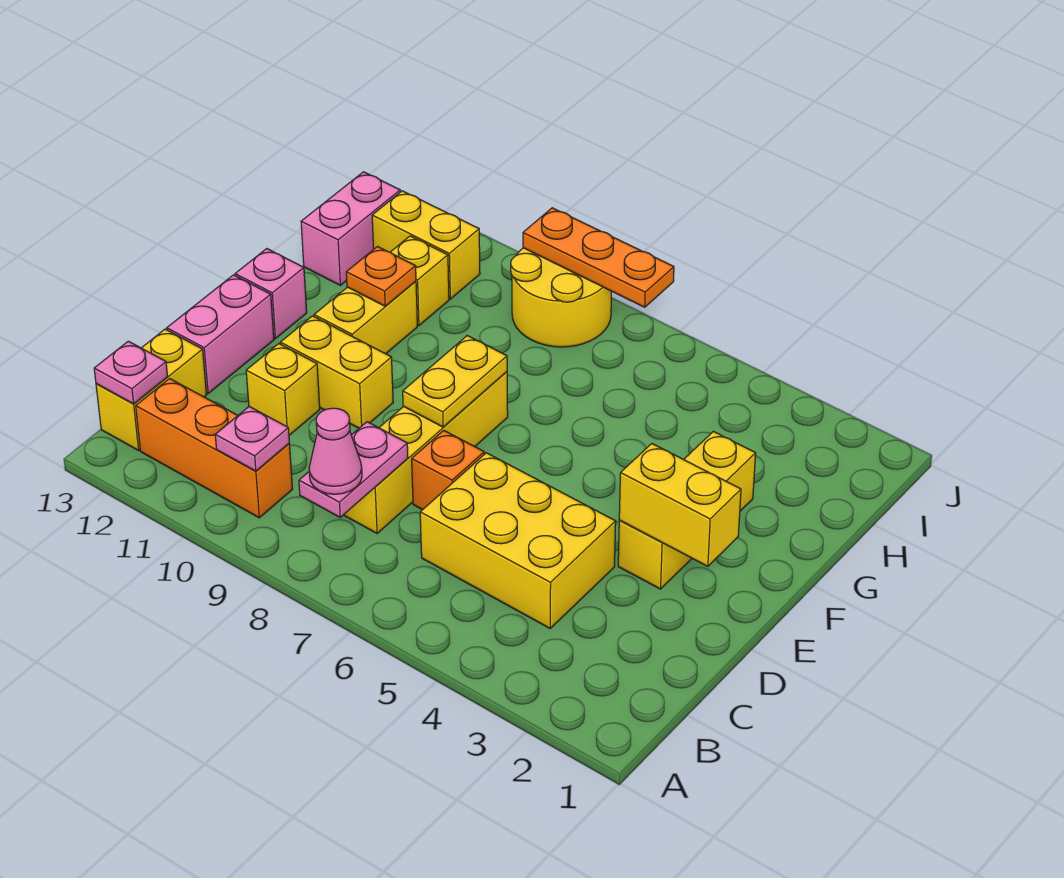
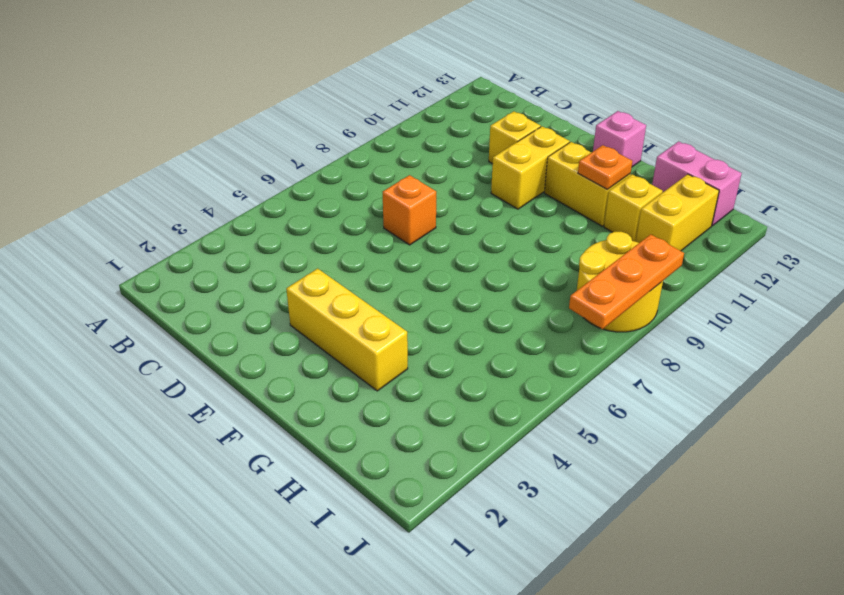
none -> orange 1x3 brick [136,379,293,518]
none -> yellow 1x2 brick [96,329,207,450]
none -> yellow 2x3 brick [420,453,616,628]

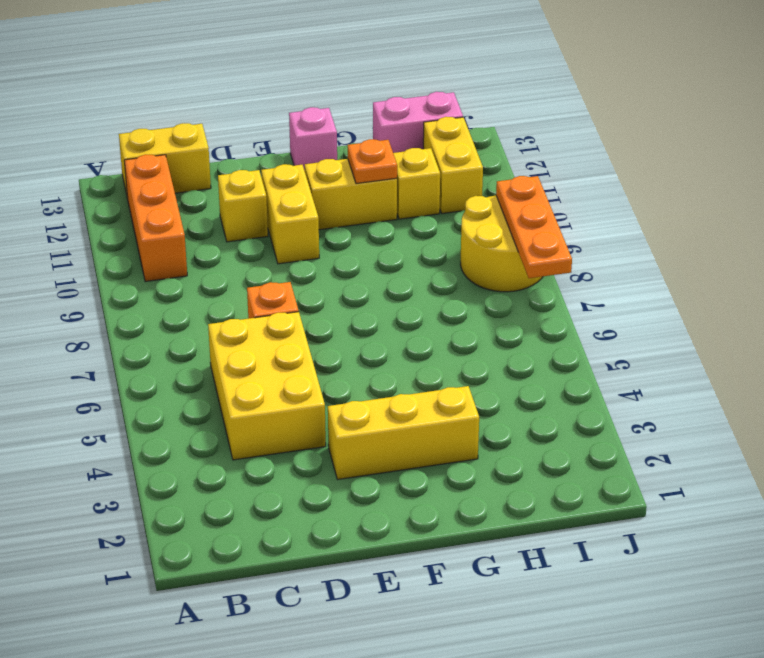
none -> yellow 1x4 brick [344,372,508,533]
none -> pink 1x2 brick [167,275,274,393]
none -> pink 1x2 plate [299,422,408,517]

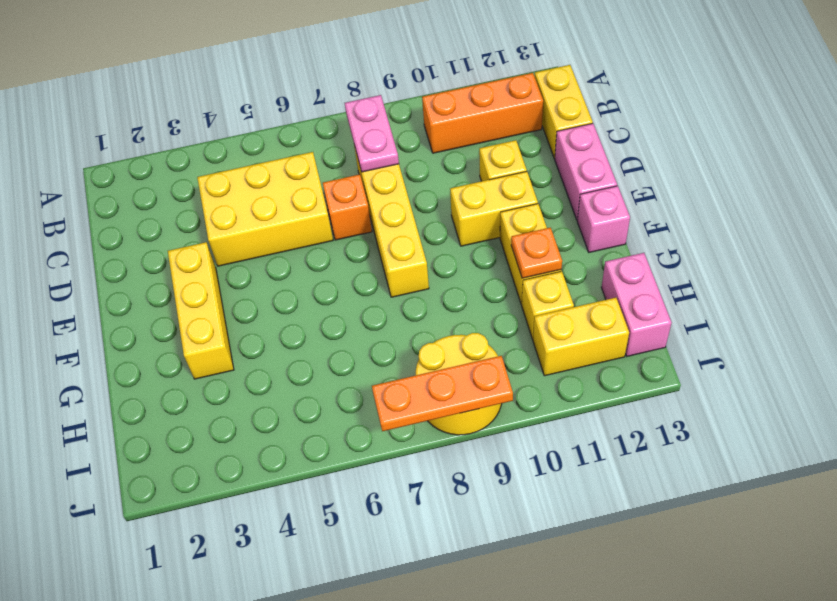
none -> pink 1x1 plate [215,407,289,471]
none -> pink 1x1 plate [94,341,168,404]
none -> yellow 1x2 brick [619,444,741,566]

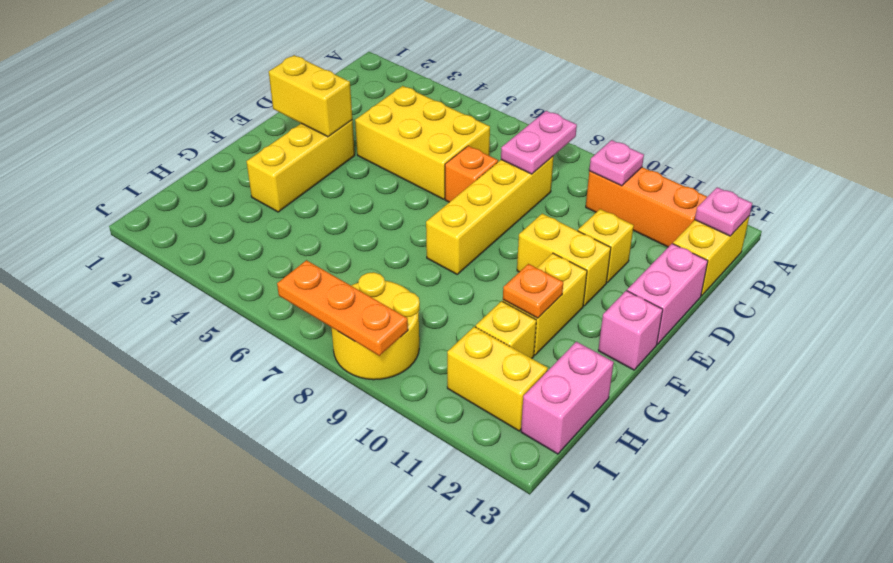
none -> yellow 1x2 plate [403,336,507,427]
none -> pink 1x1 cone [309,408,362,494]

